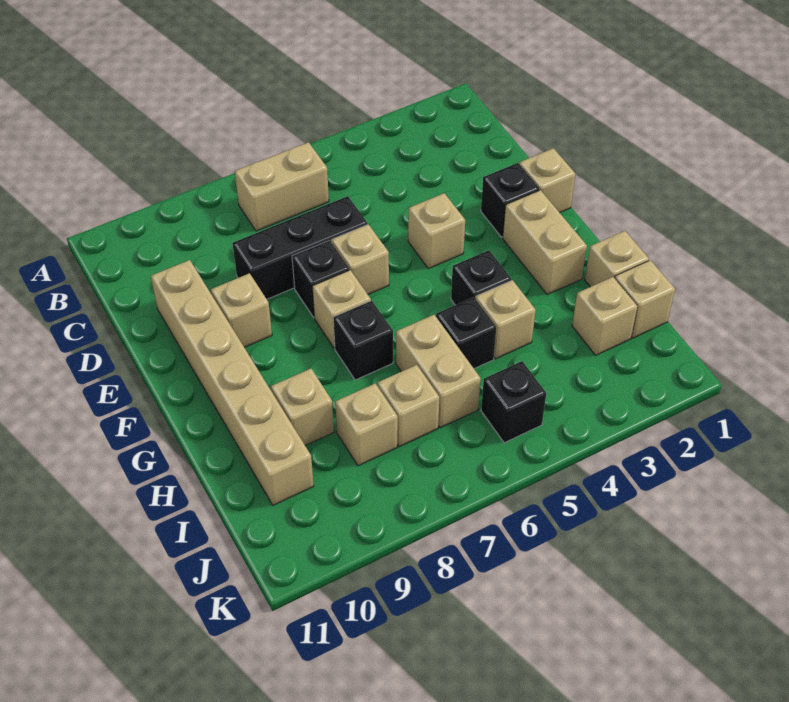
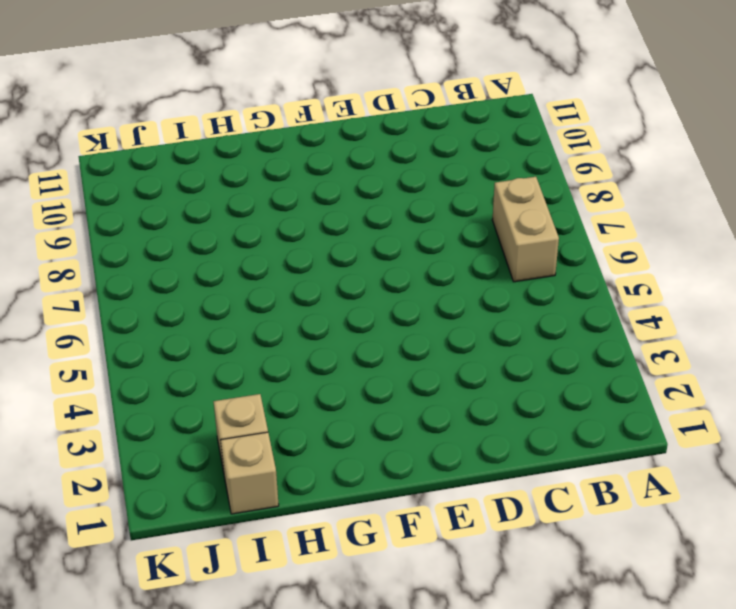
none -> black 1x3 brick [233,196,368,299]
none -> tan 1x6 brick [151,260,314,505]
none -> tan 1x1 brick [519,148,575,213]

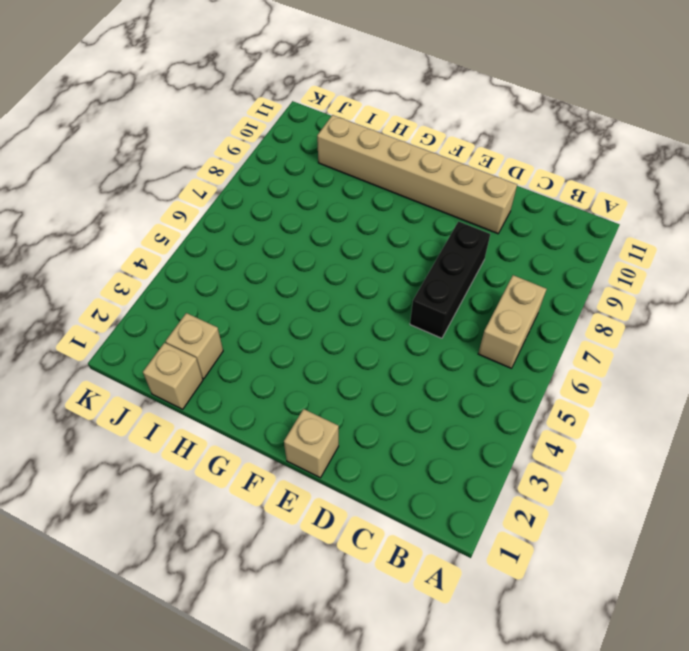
none -> black 1x1 brick [481,163,539,237]
none -> tan 1x1 brick [408,193,465,269]
none -> tan 1x1 brick [332,224,389,294]

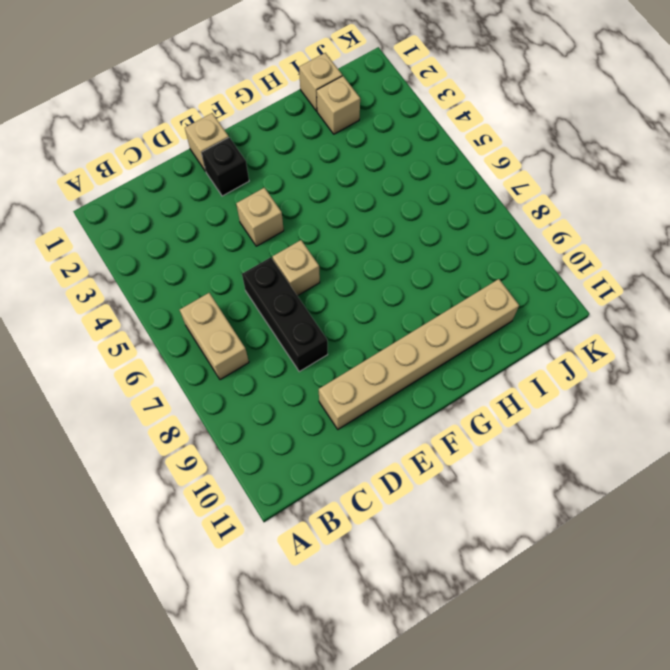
none -> black 1x1 brick [292,240,349,317]
none -> tan 1x1 brick [211,273,272,347]
none -> tan 1x2 brick [503,190,587,295]

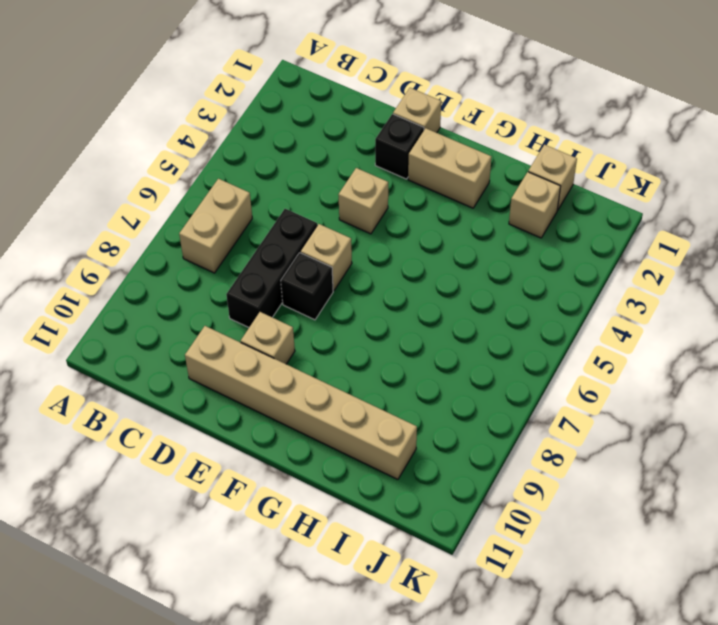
none -> tan 1x1 brick [312,270,371,348]
none -> black 1x1 brick [451,250,511,305]
none -> black 1x1 brick [333,301,393,380]

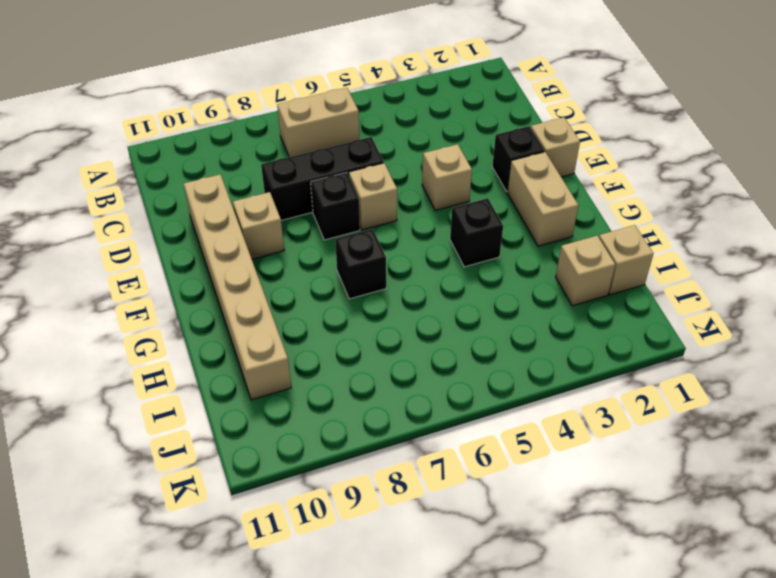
none -> tan 1x1 brick [312,270,371,348]
none -> tan 1x1 brick [585,231,649,287]
none -> tan 1x1 brick [476,280,536,359]

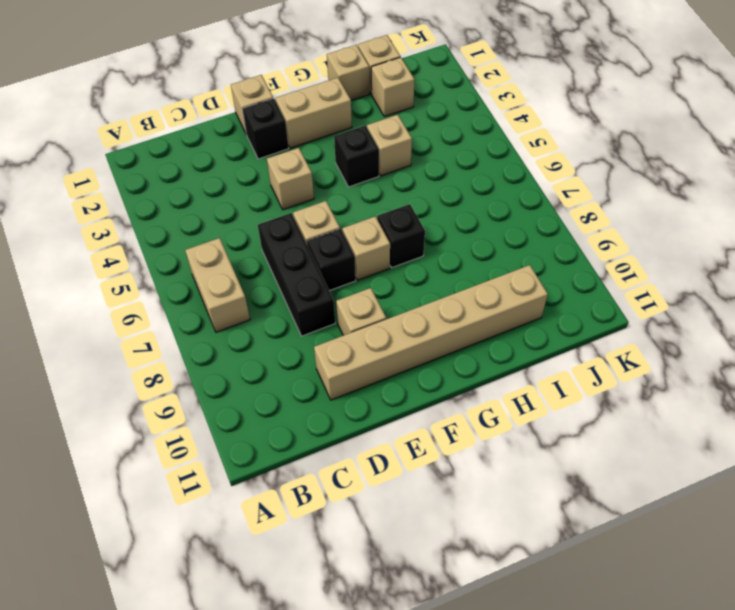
none -> black 1x1 brick [436,297,496,369]
none -> tan 1x2 brick [396,315,481,428]
none -> tan 1x1 brick [271,369,334,445]

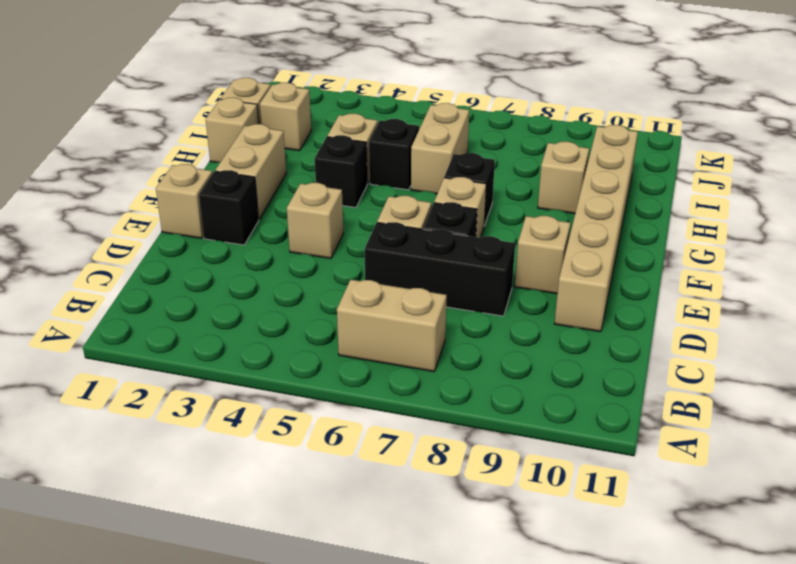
none -> tan 1x1 brick [378,365,439,447]
none -> tan 1x1 brick [335,383,398,466]
none -> black 1x1 brick [481,361,546,443]

